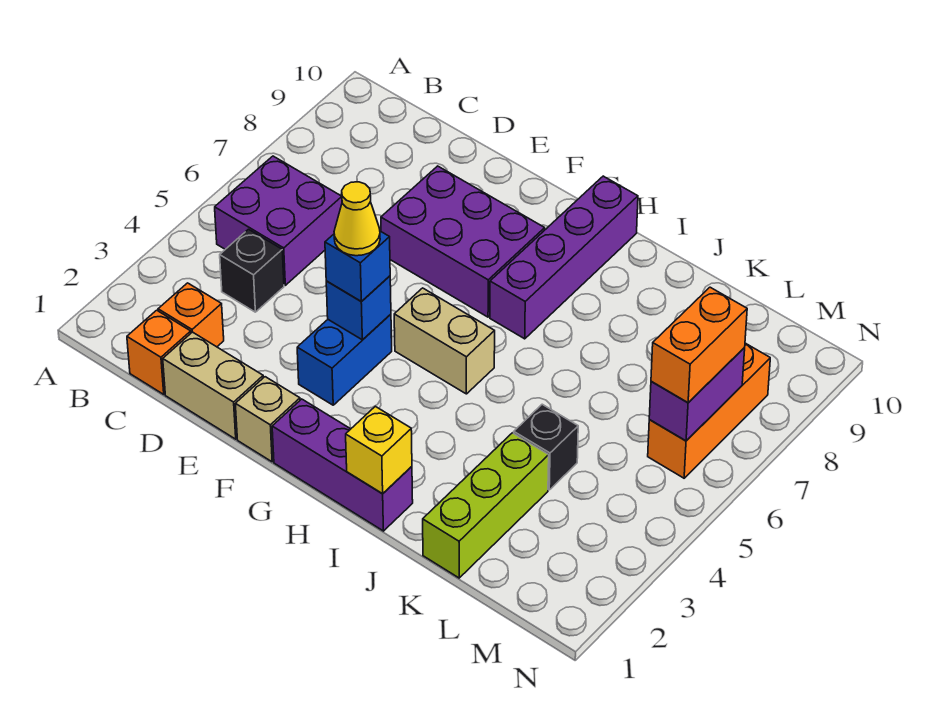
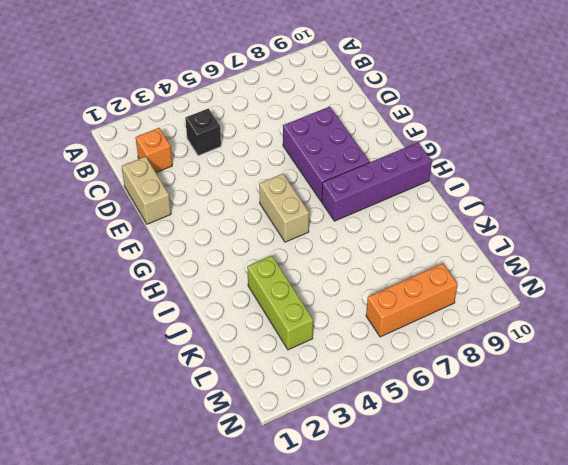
lime 1x3 brick [247,256,313,350] -> lime 1x3 brick turned to [423,433,549,578]
none -> purple 2x2 brick [215,156,342,285]
none -> orange 1x1 brick [127,310,191,394]
none -> tan 1x1 brick [235,377,300,462]

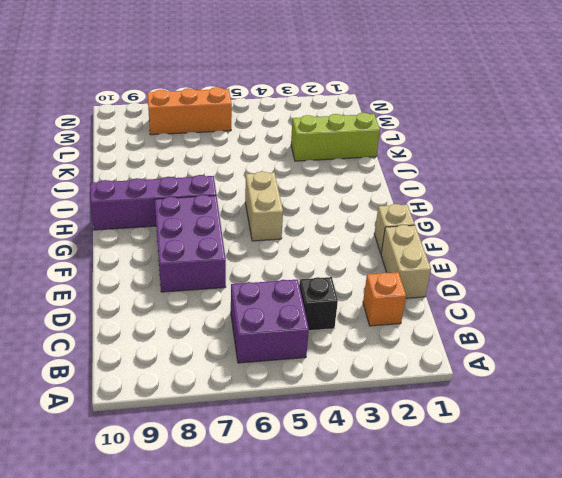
none -> orange 1x1 brick [127,310,191,394]
none -> blue 1x2 brick [297,314,392,405]
none -> purple 1x3 brick [272,399,413,531]

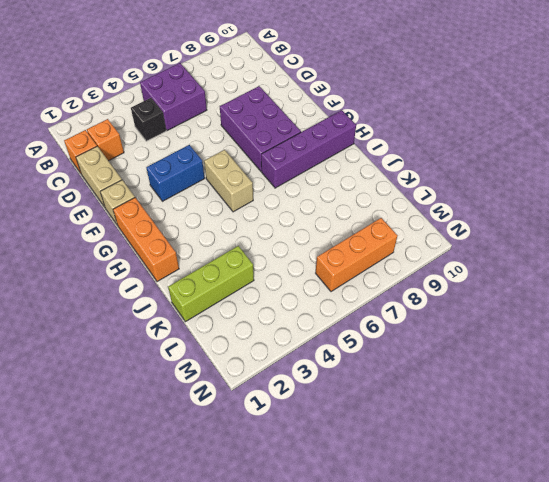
orange 1x3 brick [113,198,179,282] -> purple 1x3 brick [272,399,413,531]
none -> black 1x1 brick [514,404,578,490]
none -> blue 1x1 brick [326,276,391,340]
none -> yellow 1x1 brick [346,406,412,494]

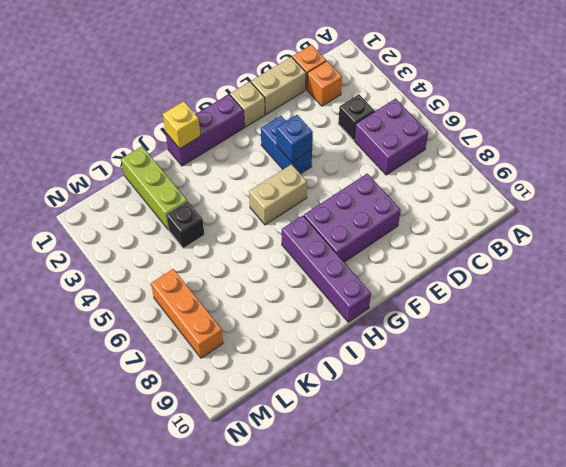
none -> purple 1x2 brick [649,348,745,441]
none -> blue 1x1 brick [325,231,390,301]
none -> orange 1x2 brick [651,287,747,403]

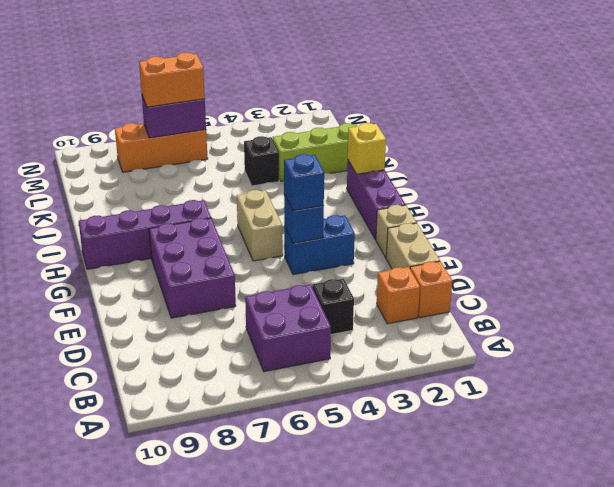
none -> yellow 1x1 cone [334,182,380,256]

